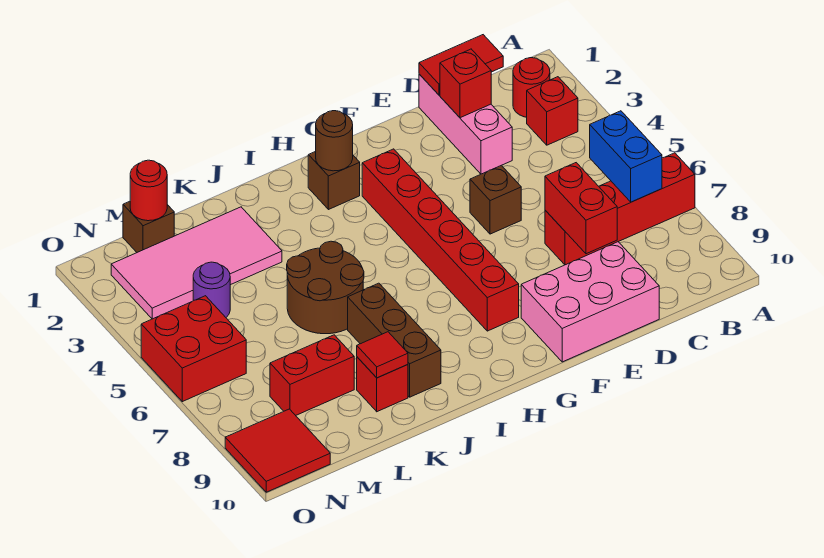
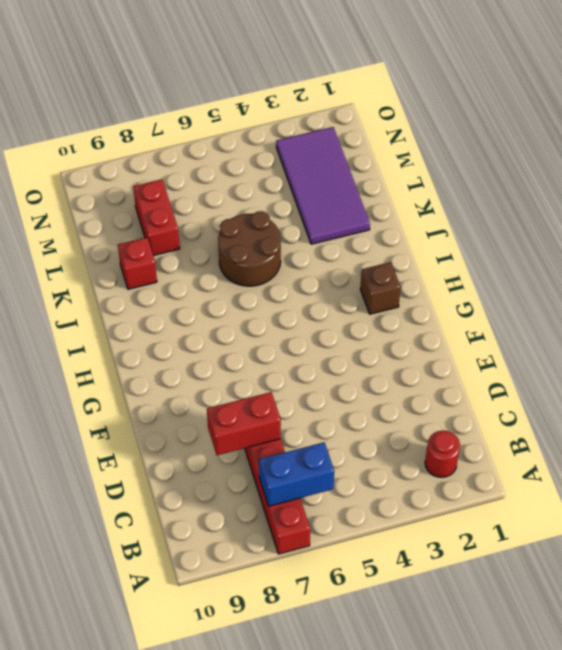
purple 2x4 tile [276,127,370,244] -> pink 2x4 tile [111,207,282,319]
none -> red 1x1 brick [527,77,578,145]
none -> pink 1x3 brick [419,74,512,174]
none -> pink 2x3 brick [521,242,659,362]

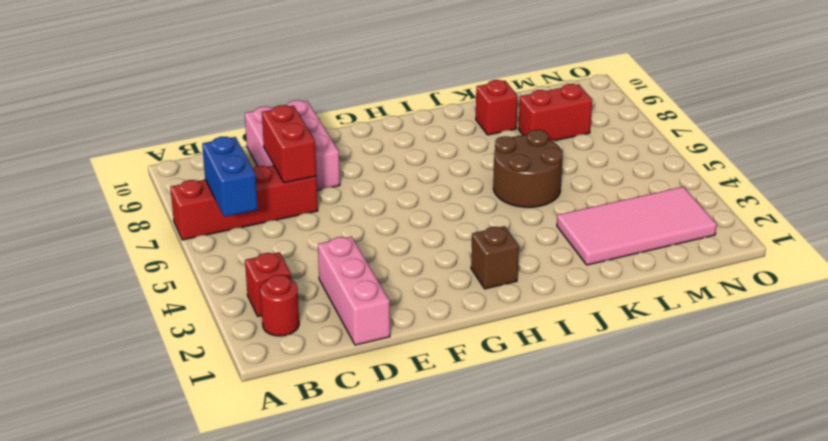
pink 2x3 brick [245,100,340,190] -> pink 2x3 brick turned to [521,242,659,362]
none -> brown 1x1 brick [470,165,521,234]
none -> red 1x6 brick [362,149,519,331]
none -> brown 1x3 brick [348,283,441,397]

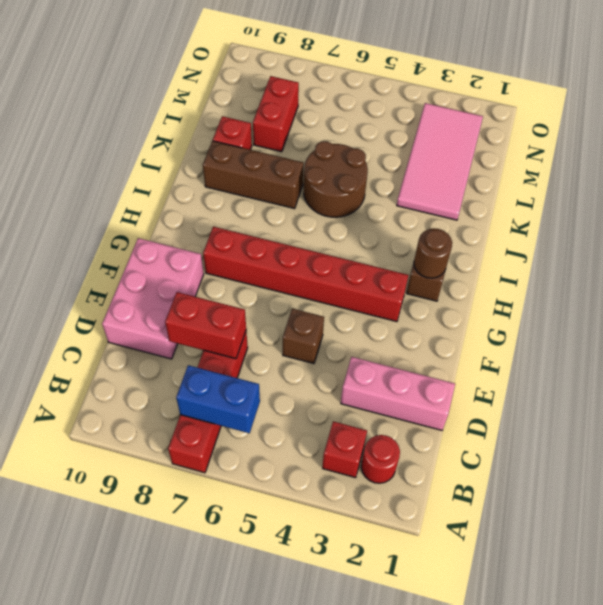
none -> brown 1x1 brick [123,201,174,252]
none -> purple 1x1 round brick [193,262,230,317]
none -> red 2x2 brick [141,296,246,402]

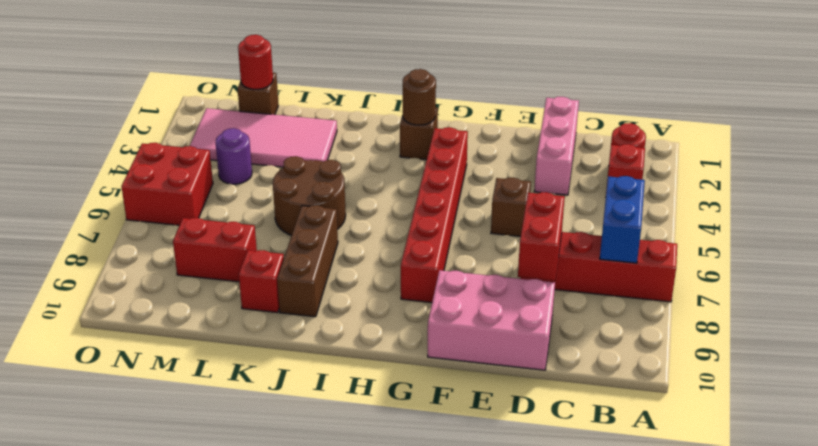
none -> red 2x2 tile [225,409,330,492]
none -> red 1x2 tile [419,35,503,95]
none -> red 1x1 brick [440,49,491,118]

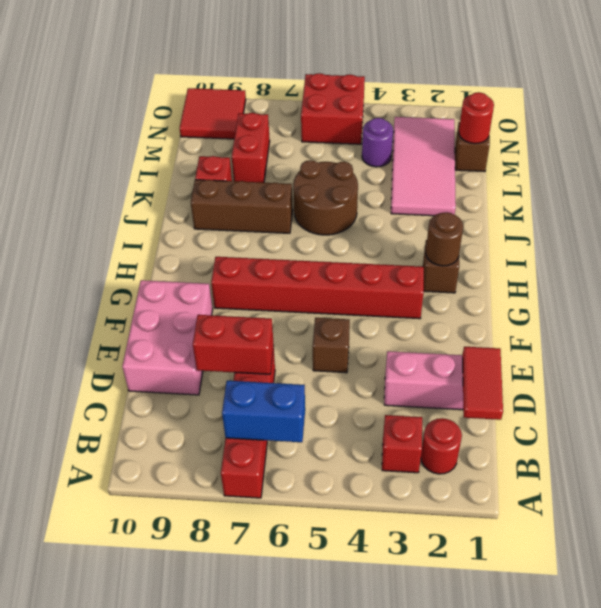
none -> red 1x1 brick [440,49,491,118]
none -> red 1x1 tile [357,332,408,378]

